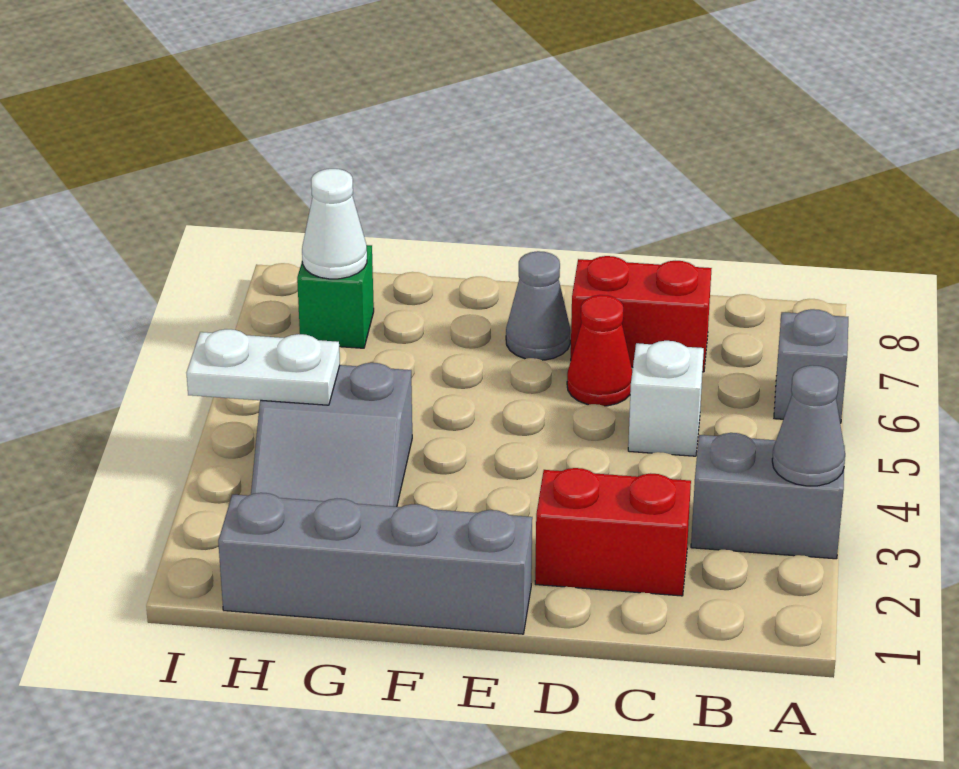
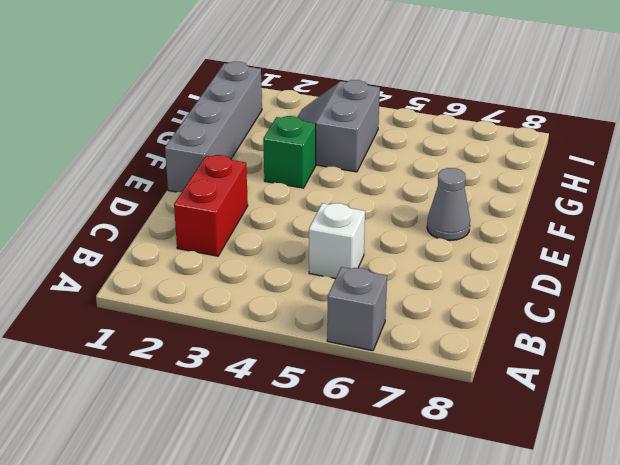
green 1x1 brick [263,116,316,188] -> green 1x1 brick moved to [297,245,374,348]
none -> grey 1x2 brick [691,433,845,559]
none -> red 1x2 brick [571,256,712,372]
none -> red 1x1 cone [567,295,632,406]

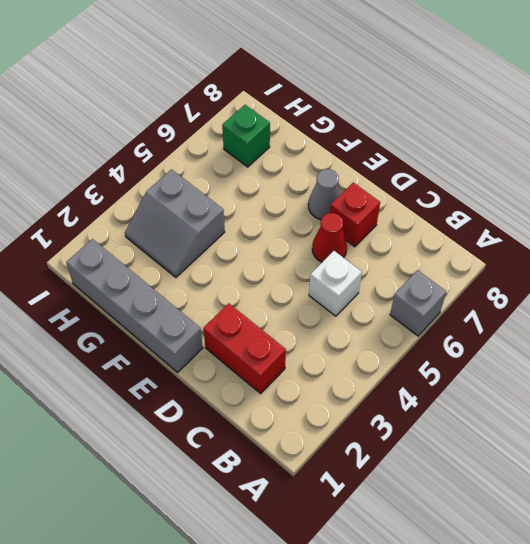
red 1x1 brick [330,183,380,247] -> red 1x2 brick [571,256,712,372]
none -> grey 1x2 brick [691,433,845,559]
none -> grey 1x1 cone [772,365,845,486]
none -> white 1x2 plate [186,329,340,405]

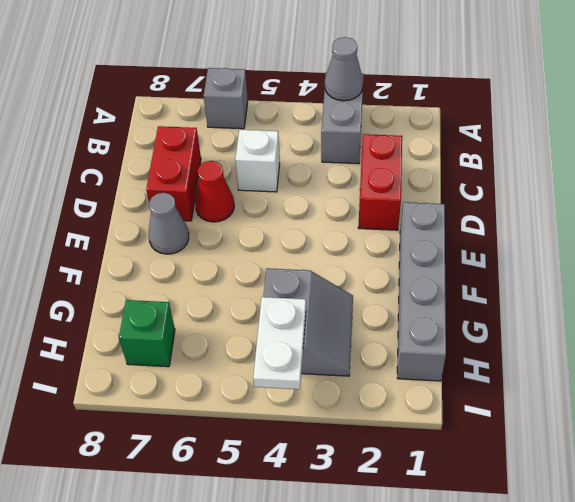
none -> white 1x1 cone [302,169,367,279]

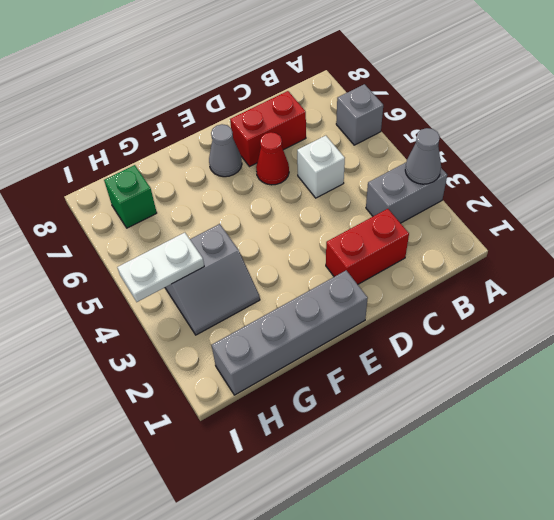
none -> white 1x1 cone [302,169,367,279]

